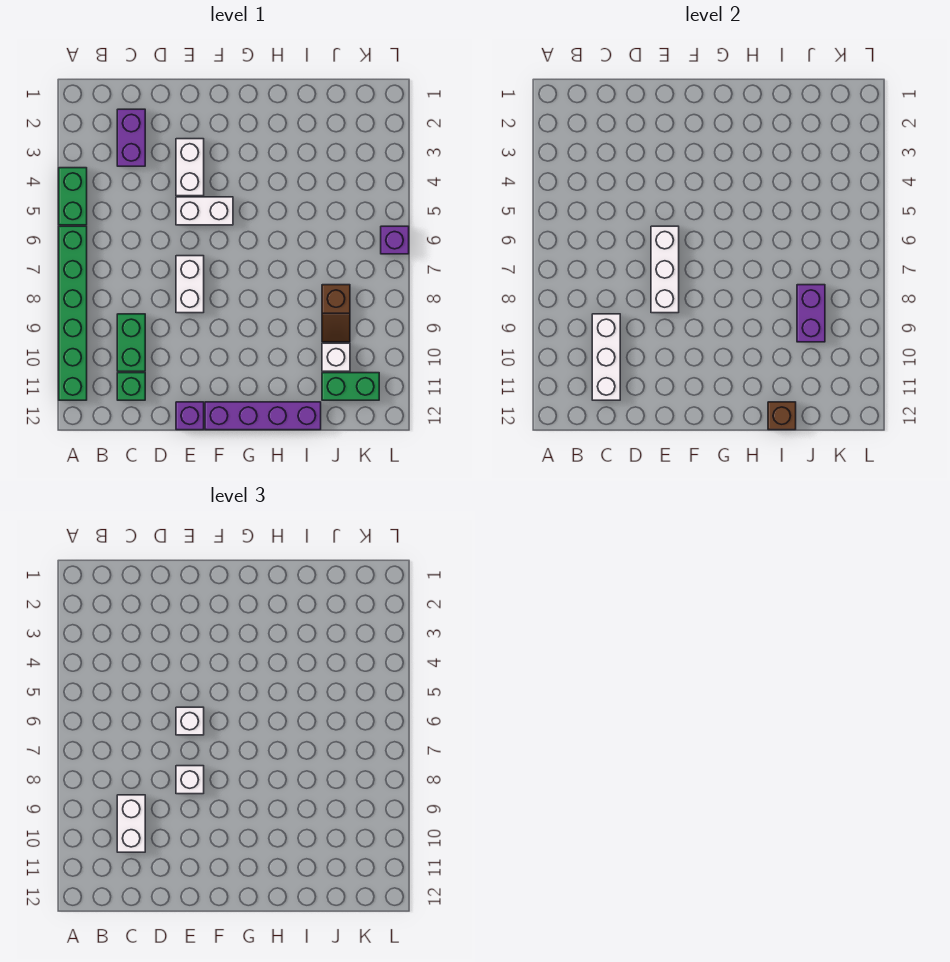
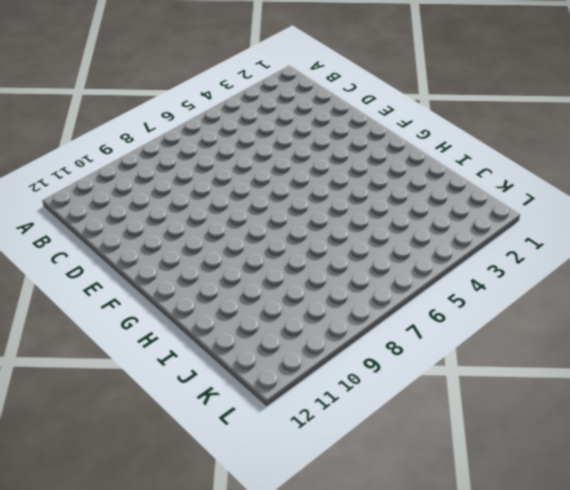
none -> green 1x2 brick [59,168,87,225]
none -> green 1x6 brick [59,226,87,400]
none -> purple 1x2 brick [117,109,145,166]

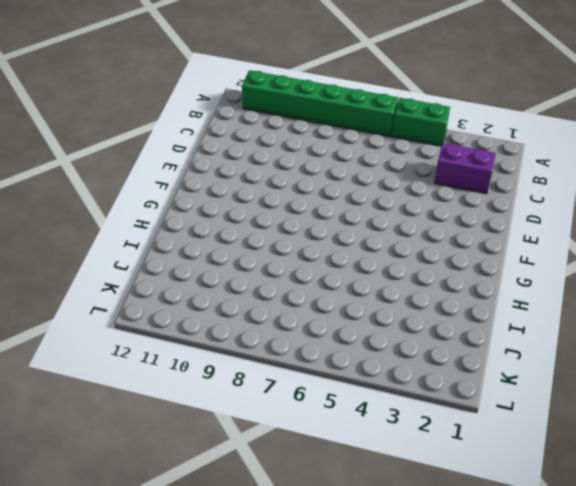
none -> green 1x2 brick [117,314,145,371]
none -> green 1x1 brick [117,373,145,400]
none -> white 1x2 brick [176,139,204,196]

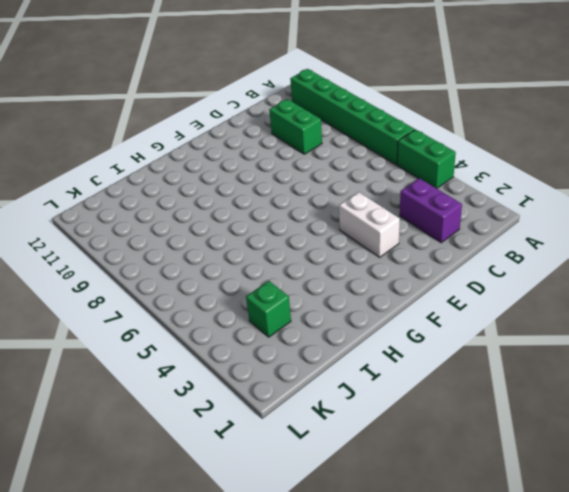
green 1x1 brick [246,281,291,337] -> green 1x1 brick moved to [117,373,145,400]
none -> white 1x2 brick [176,197,233,225]
none -> white 1x2 brick [176,256,204,313]
none -> purple 1x1 brick [176,402,204,430]

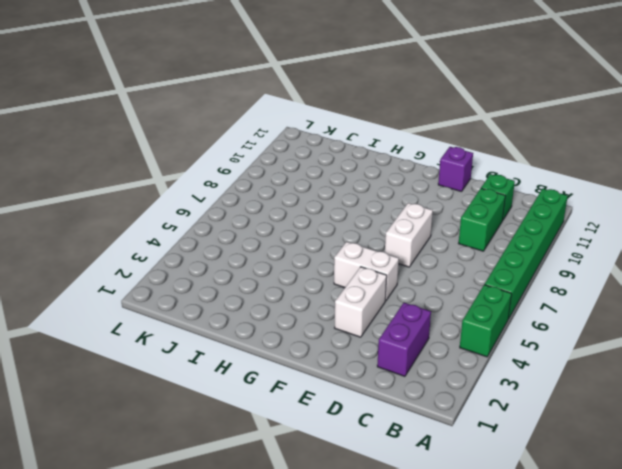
none -> purple 1x4 brick [205,402,321,430]
none -> brown 1x2 slope [322,285,350,342]
none -> white 1x1 brick [322,343,350,371]

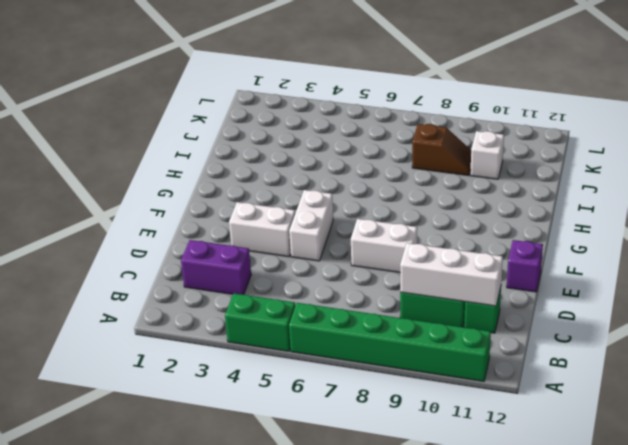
none -> purple 1x4 brick [205,402,321,430]
none -> green 1x2 brick [322,373,379,400]
none -> purple 1x1 brick [381,226,409,254]

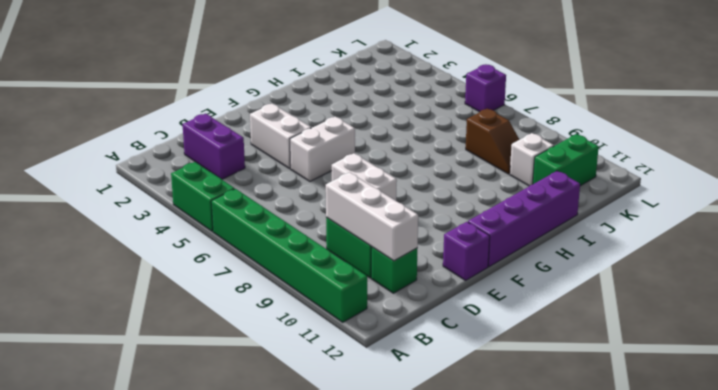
none -> white 1x3 brick [651,226,679,313]
none -> brown 1x1 brick [768,402,796,430]
none -> purple 1x2 brick [797,285,825,342]

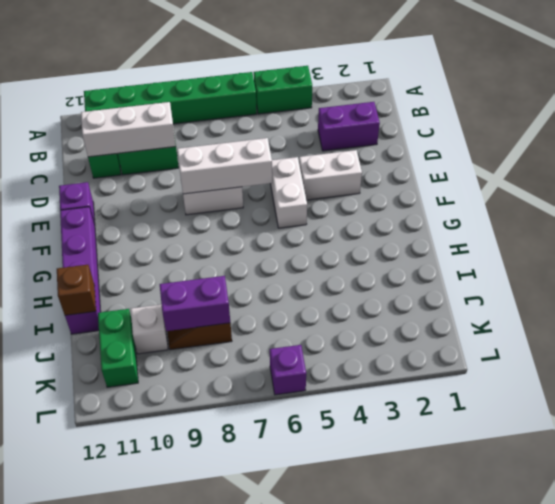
none -> white 1x2 brick [117,795,145,852]
none -> white 1x1 brick [176,707,204,735]
none -> white 1x1 brick [176,766,204,794]

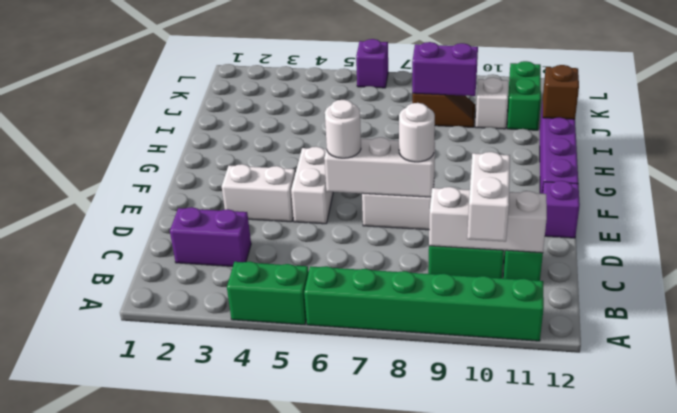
white 1x2 brick [467,152,510,242] -> white 1x2 brick turned to [117,795,145,852]
white 1x1 round brick [325,100,361,158] -> white 1x1 brick [176,707,204,735]
white 1x1 round brick [399,103,435,162] -> white 1x1 brick [176,766,204,794]

